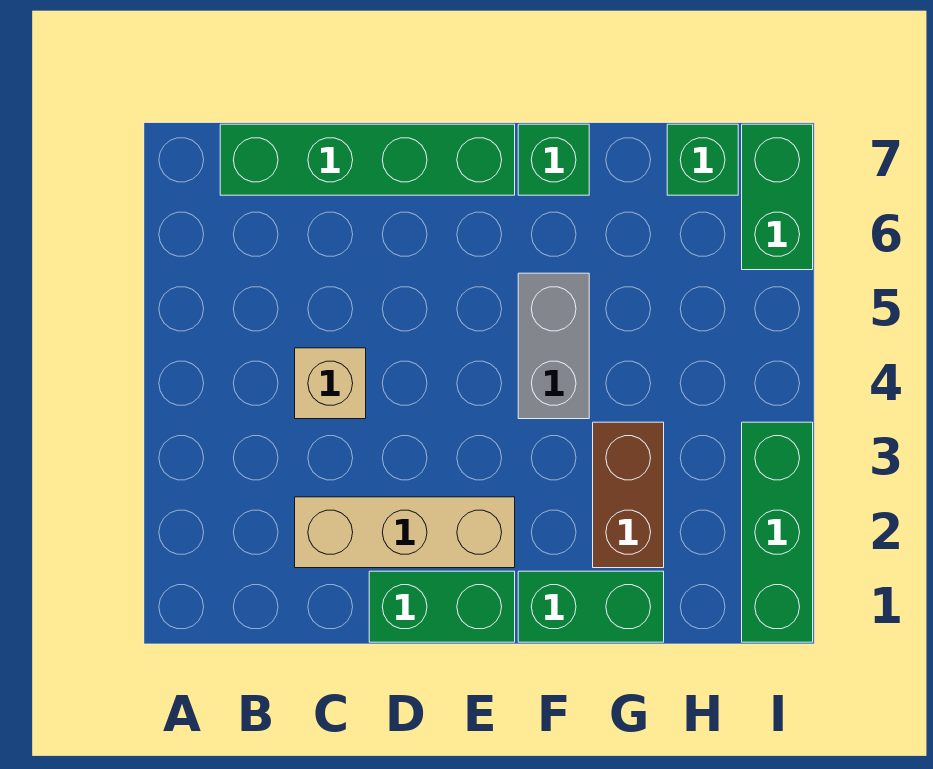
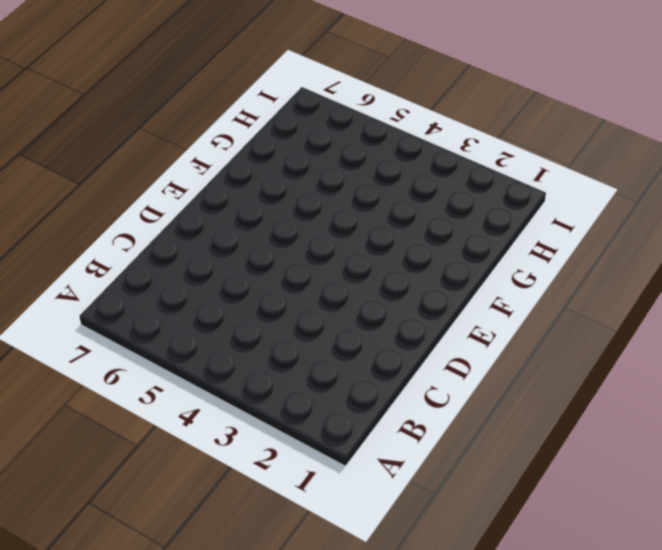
none -> green 1x4 brick [220,124,515,195]
none -> tan 1x3 brick [295,497,515,568]

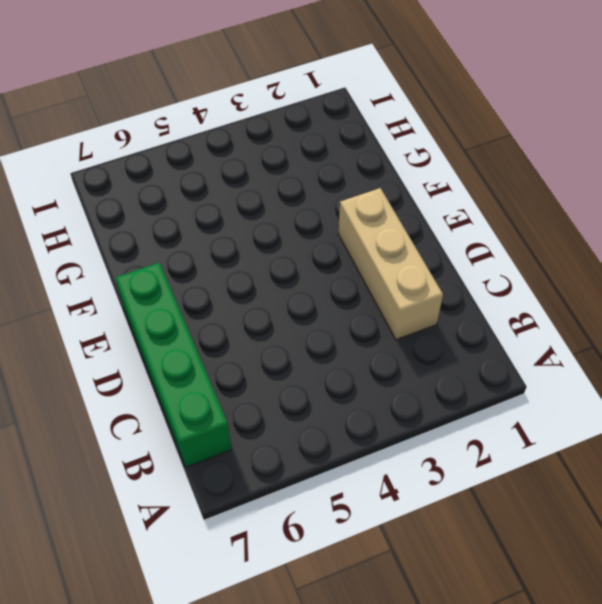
none -> tan 1x1 brick [295,348,366,419]
none -> green 1x2 brick [369,571,515,642]

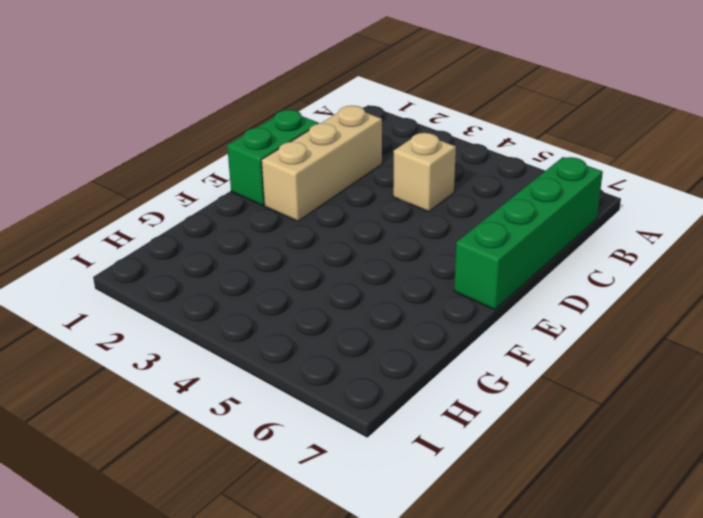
none -> green 1x2 brick [518,571,664,642]
none -> grey 1x2 brick [518,273,589,419]

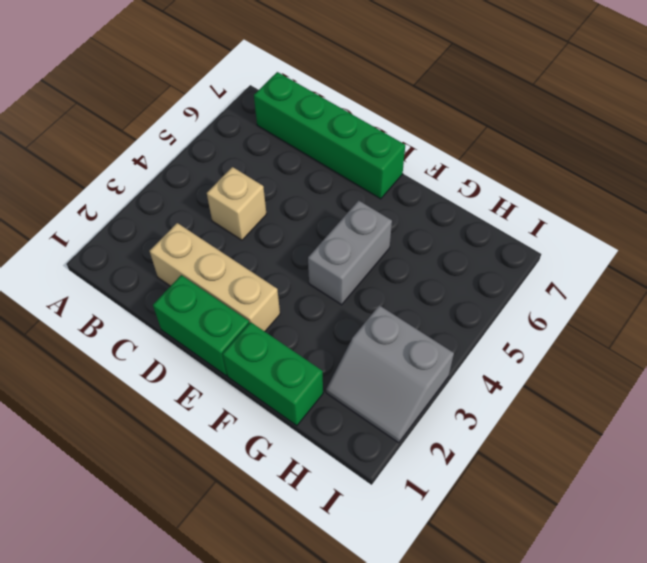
grey 2x2 slope [326,305,454,443] -> green 1x3 brick [742,422,813,642]
none -> green 1x1 brick [518,124,589,195]
none -> brown 1x2 brick [593,422,664,568]

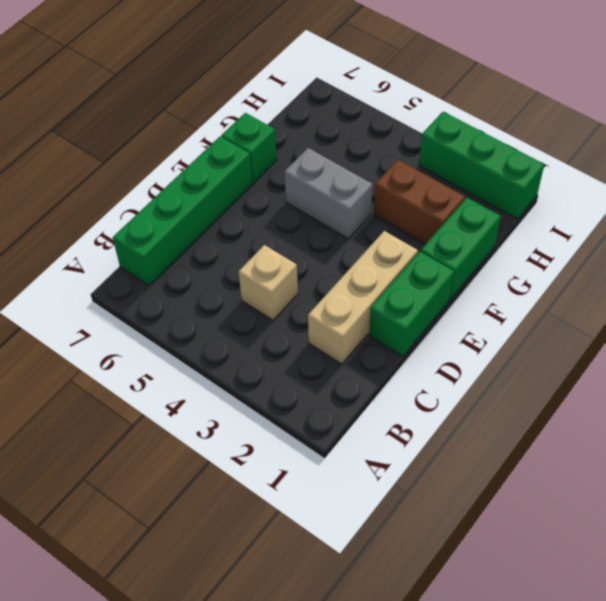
none -> green 1x1 brick [667,124,738,195]
none -> green 1x2 brick [742,124,813,270]

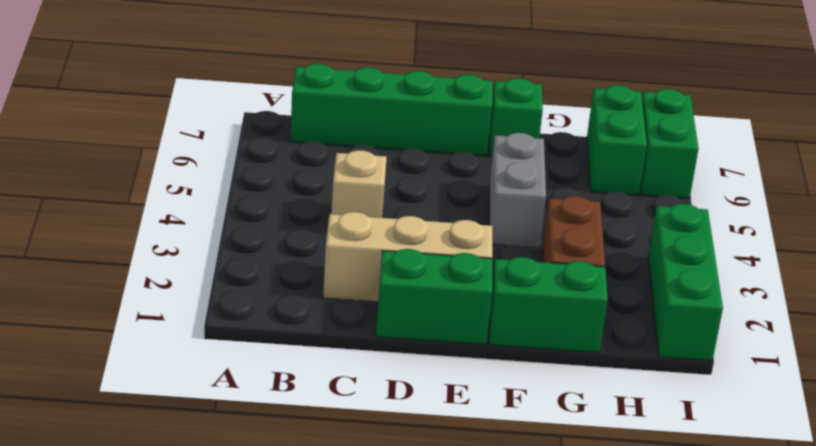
green 1x2 brick [587,85,647,195] -> green 1x1 brick [667,124,738,195]

